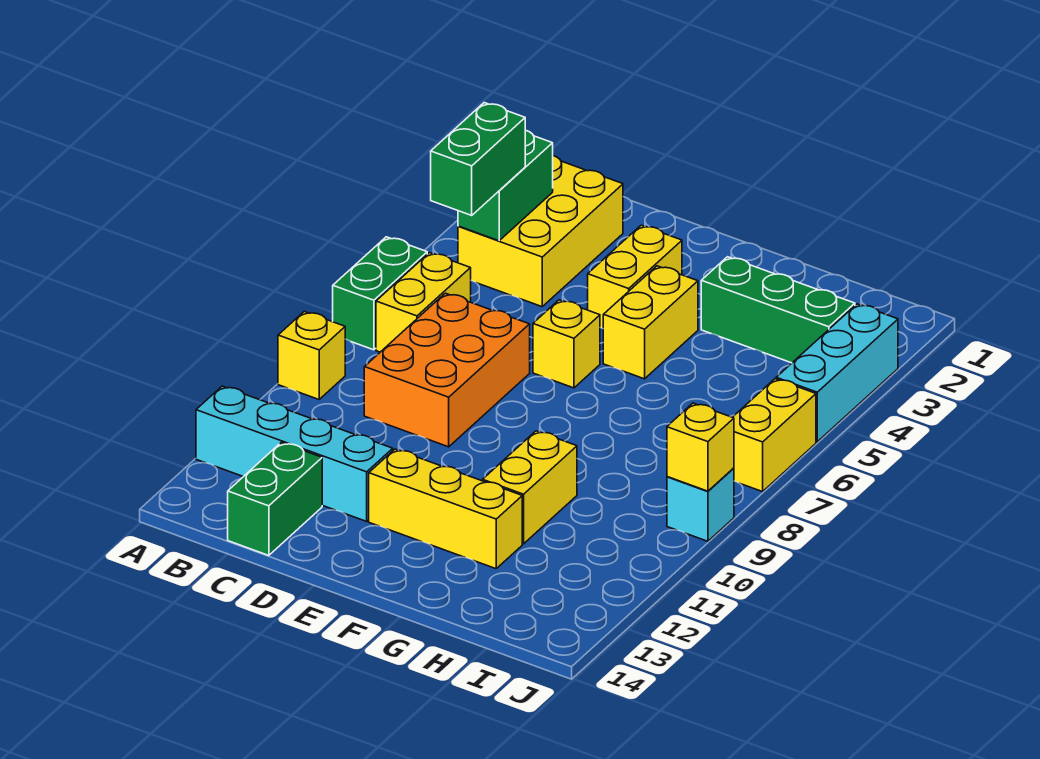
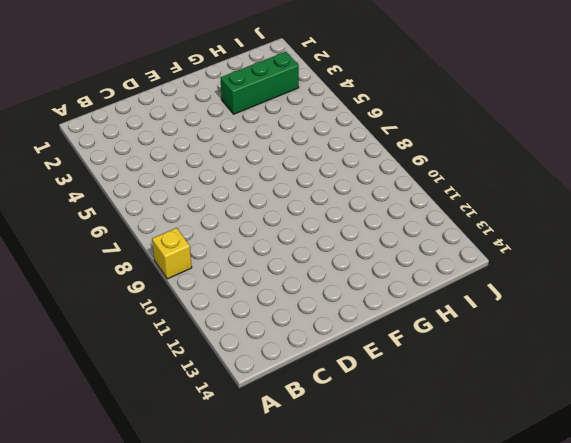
none -> green 1x2 brick [333,237,427,350]
none -> cyan 1x4 brick [196,386,393,521]
none -> yellow 2x3 brick [458,156,623,307]

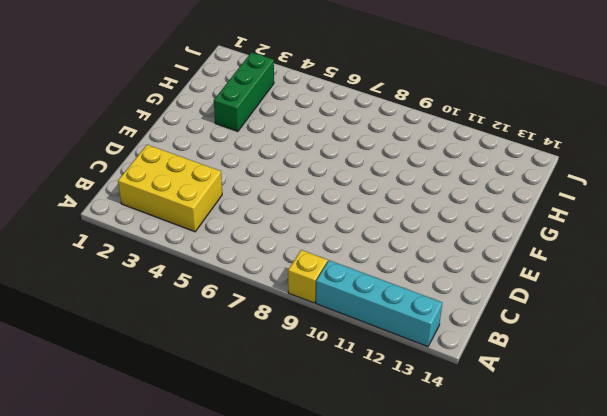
cyan 1x4 brick [316,260,442,347] -> cyan 1x4 brick turned to [196,386,393,521]
none -> green 1x2 brick [333,237,427,350]
none -> yellow 1x2 brick [376,253,471,352]
none -> orange 2x3 brick [364,293,530,447]

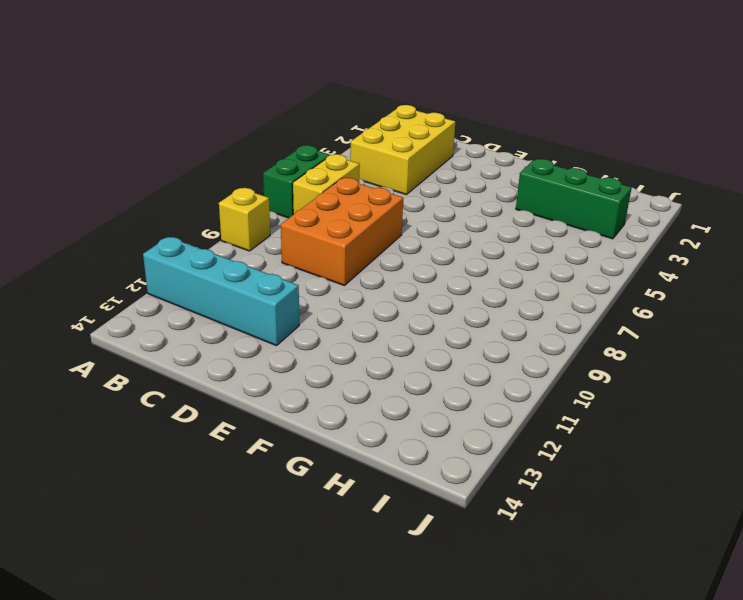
none -> green 1x2 brick [228,443,322,556]
none -> yellow 1x2 brick [588,225,682,328]
none -> yellow 1x1 brick [533,300,600,388]

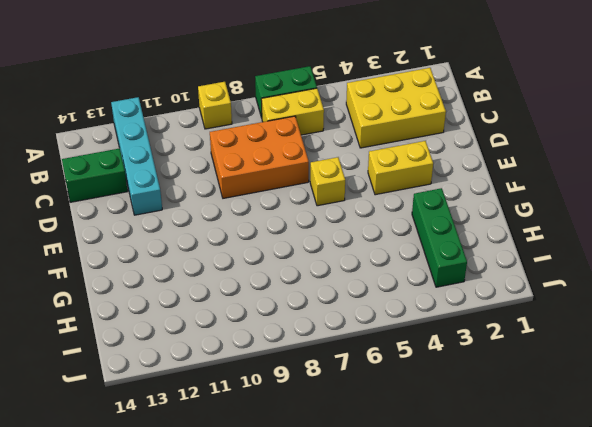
none -> yellow 1x3 brick [369,449,522,569]
none -> yellow 1x2 brick [603,266,698,379]
none -> yellow 1x2 brick [483,431,577,544]

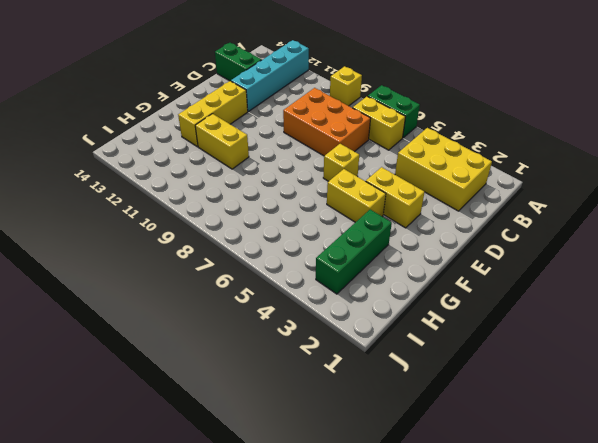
none -> cyan 1x3 brick [776,304,898,442]
none -> yellow 1x2 brick [733,379,816,492]
none -> cyan 1x1 brick [667,468,734,541]

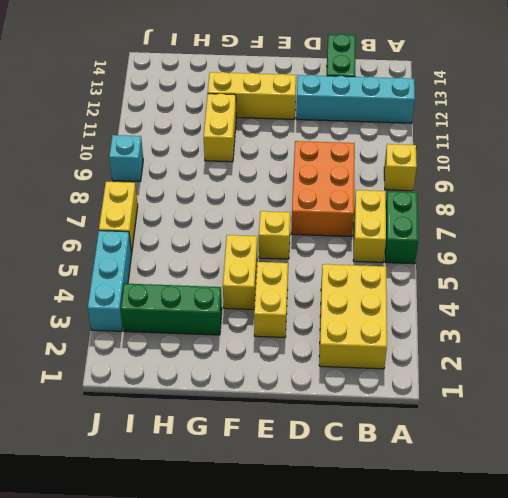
none -> green 1x2 brick [458,130,553,241]
none -> yellow 1x1 brick [667,403,734,491]
none -> green 1x2 brick [431,103,525,215]

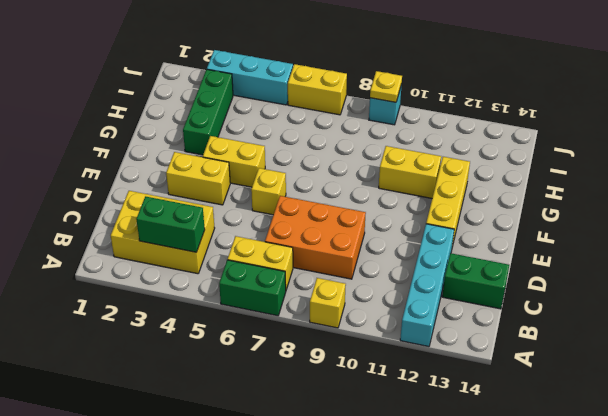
yellow 1x1 plate [370,71,402,102] -> yellow 1x1 brick [667,403,734,491]
none -> green 1x2 brick [431,103,525,215]

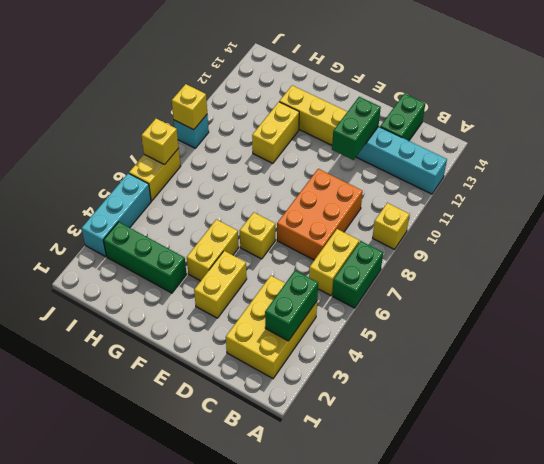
green 1x2 brick [332,97,381,160] -> green 1x2 brick moved to [431,103,525,215]
yellow 1x1 brick [141,119,179,165] -> none

